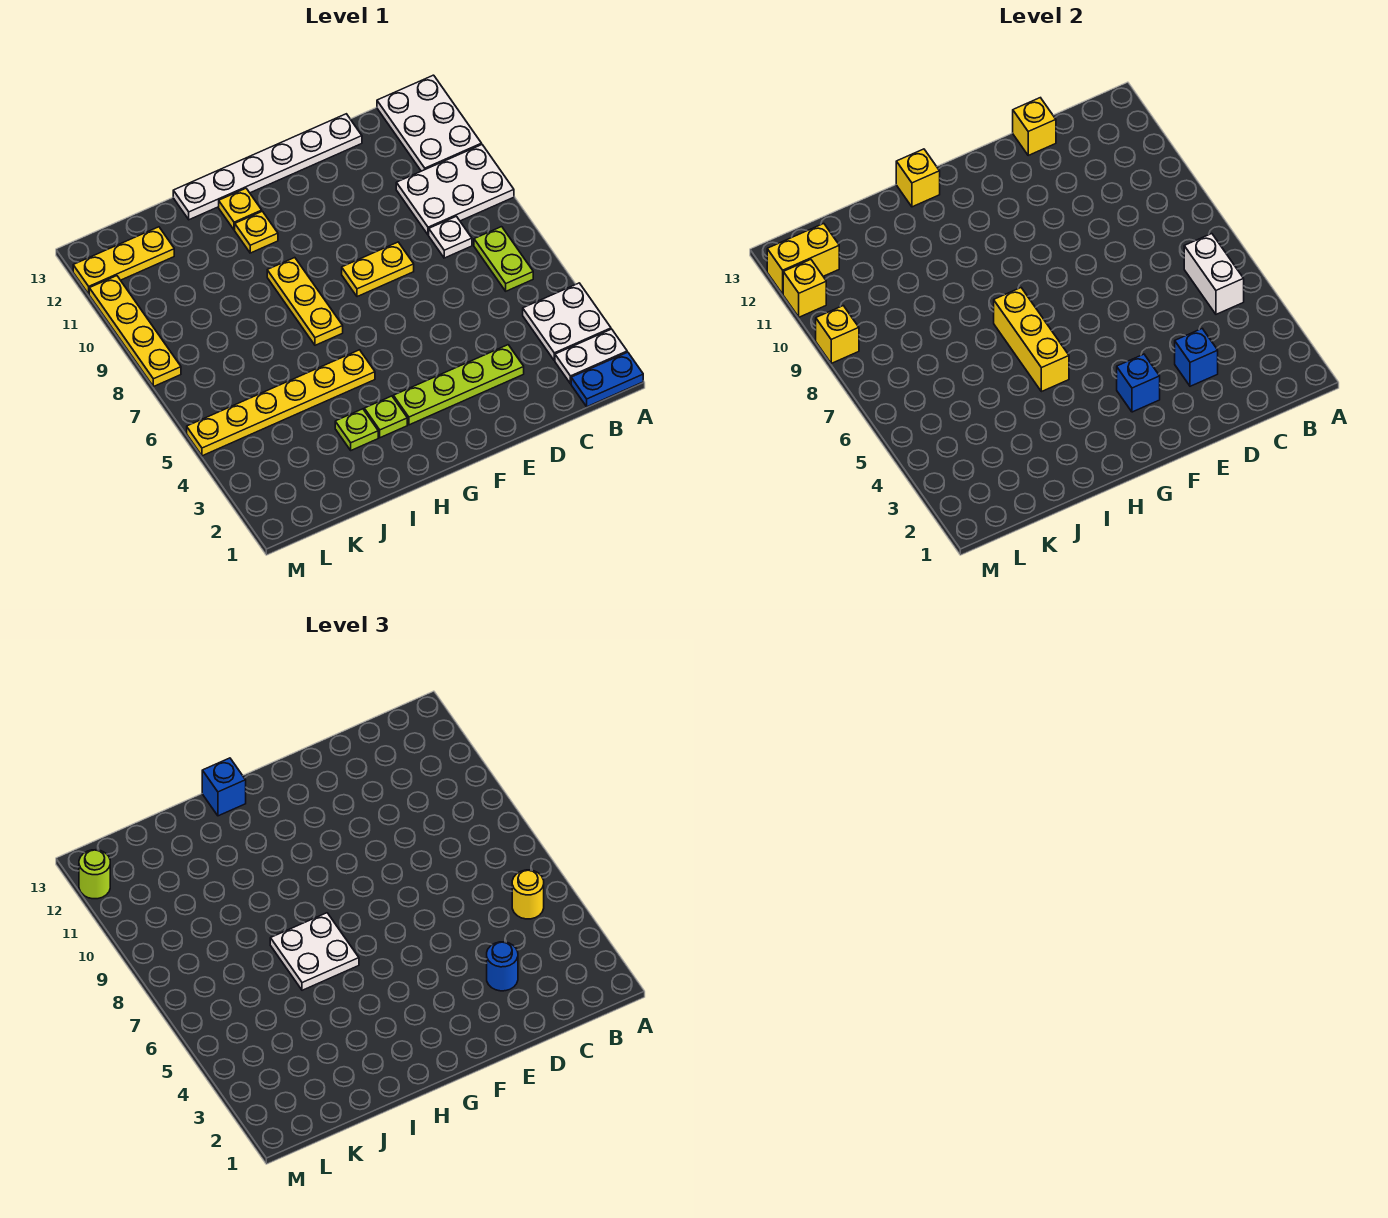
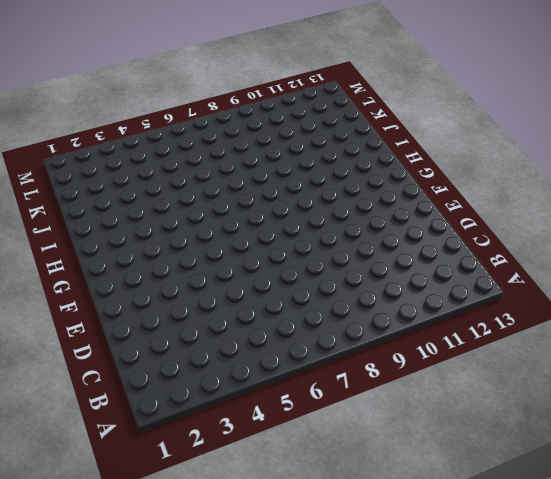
none -> blue 1x2 plate [571,352,643,407]
none -> white 1x2 plate [555,329,627,384]
none -> white 2x2 plate [523,283,611,361]
none -> white 2x3 plate [396,145,514,235]

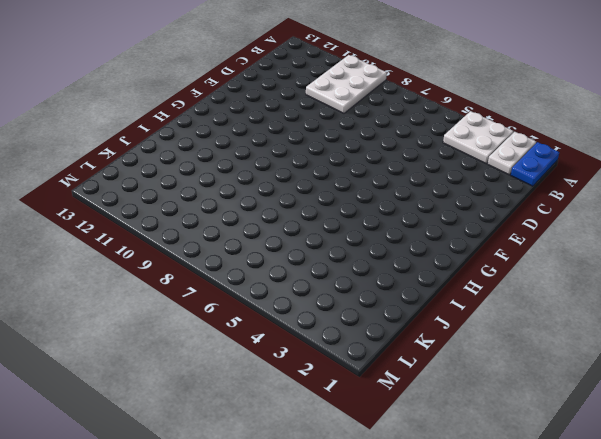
none -> white 2x3 plate [377,75,482,171]
none -> lime 1x2 plate [474,227,533,291]
none -> white 1x1 plate [429,216,472,258]
none -> lime 1x4 plate [393,345,524,425]

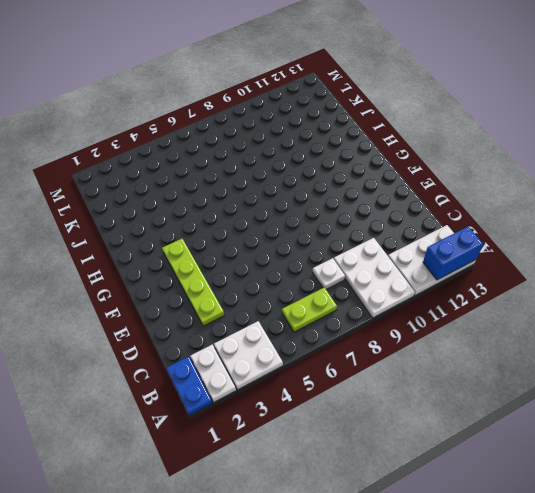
blue 1x2 brick [423,226,483,280] -> none
none -> white 1x6 plate [173,114,362,220]
none -> yellow 1x2 plate [342,242,414,297]
none -> lime 1x1 plate [364,396,407,438]
none -> yellow 1x6 plate [187,350,375,456]

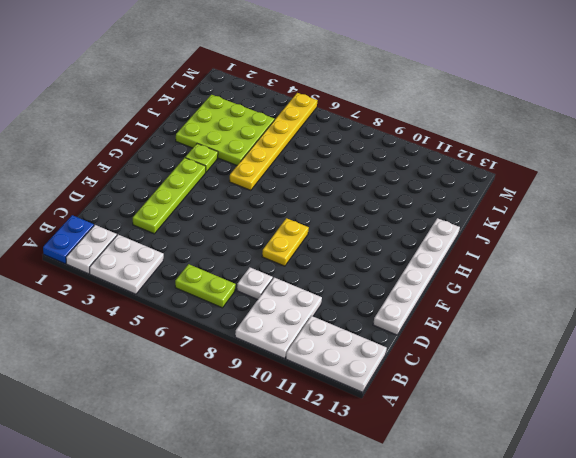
lime 3x3 plate [176,95,274,165] -> lime 1x1 plate [335,409,378,450]
none -> yellow 1x3 plate [267,258,343,345]
none -> yellow 1x1 plate [235,211,278,253]
none -> yellow 1x1 plate [219,188,262,230]
none -> yellow 1x3 plate [73,227,174,294]

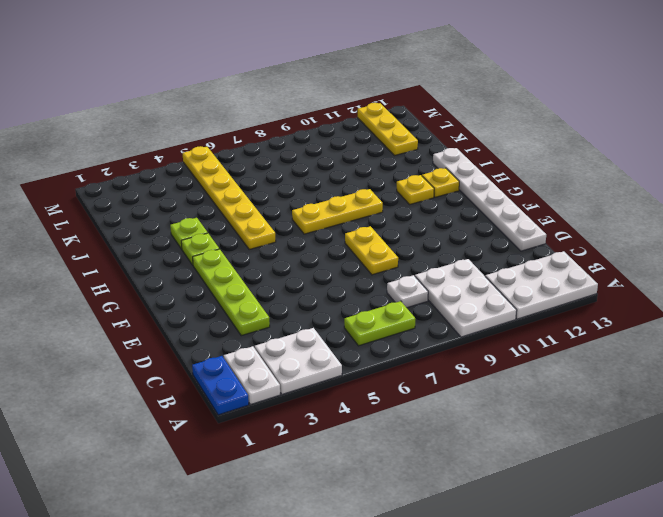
none -> yellow 1x4 plate [89,276,181,387]
none -> white 1x2 brick [1184,234,1244,314]
none -> blue 1x1 brick [1175,329,1218,386]
none -> yellow 1x1 brick [1013,98,1056,155]

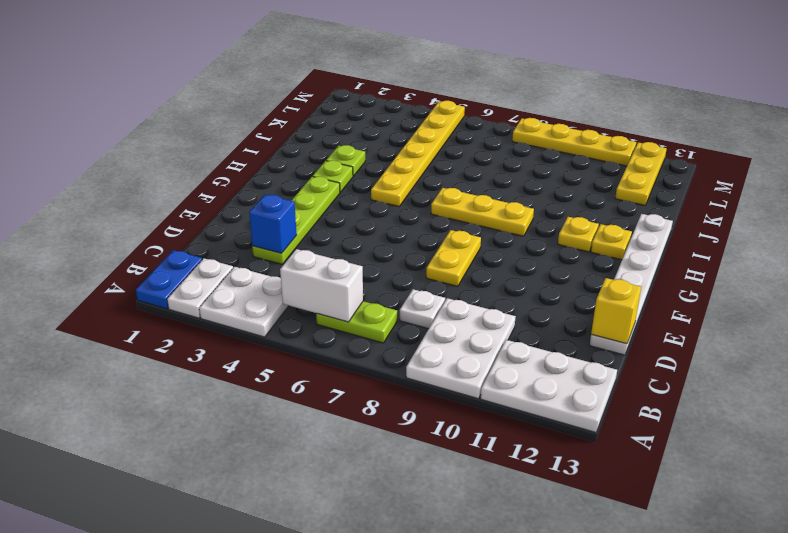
none -> blue 1x1 brick [1117,354,1160,412]
none -> yellow 1x3 brick [994,288,1069,392]
none -> yellow 1x1 brick [896,149,940,207]
none -> yellow 1x2 brick [767,224,839,294]

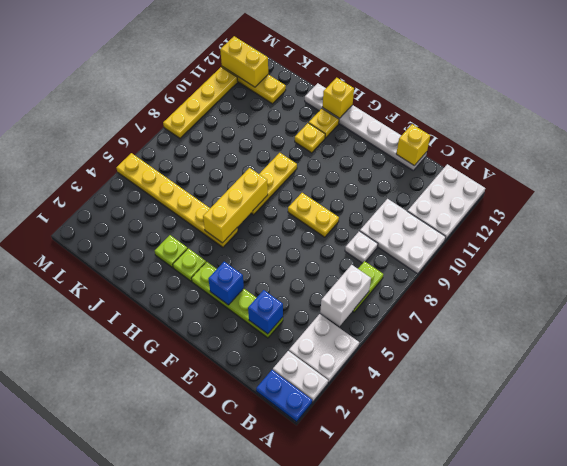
none -> yellow 1x1 brick [816,306,859,363]
none -> yellow 1x1 brick [783,260,826,317]
none -> yellow 1x1 round brick [512,870,544,919]
none -> blue 1x1 round brick [487,942,518,991]

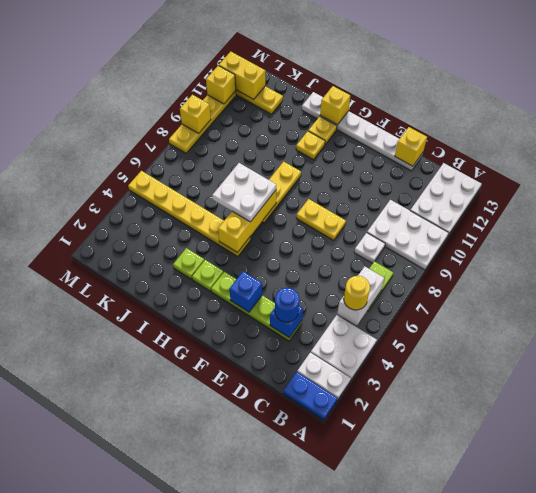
none -> blue 1x1 brick [202,758,246,816]
none -> lime 1x1 round brick [79,850,110,899]

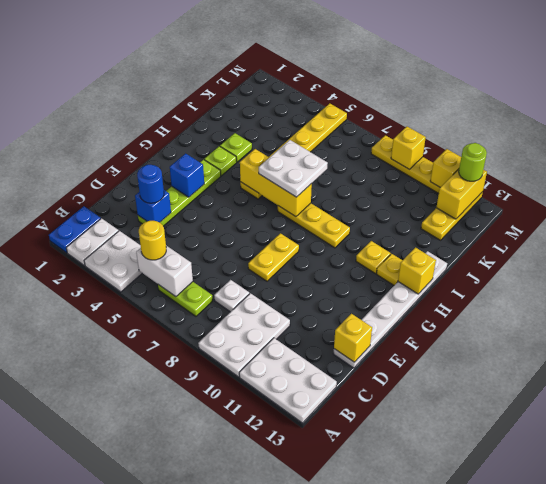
none -> blue 1x1 brick [202,758,246,816]

